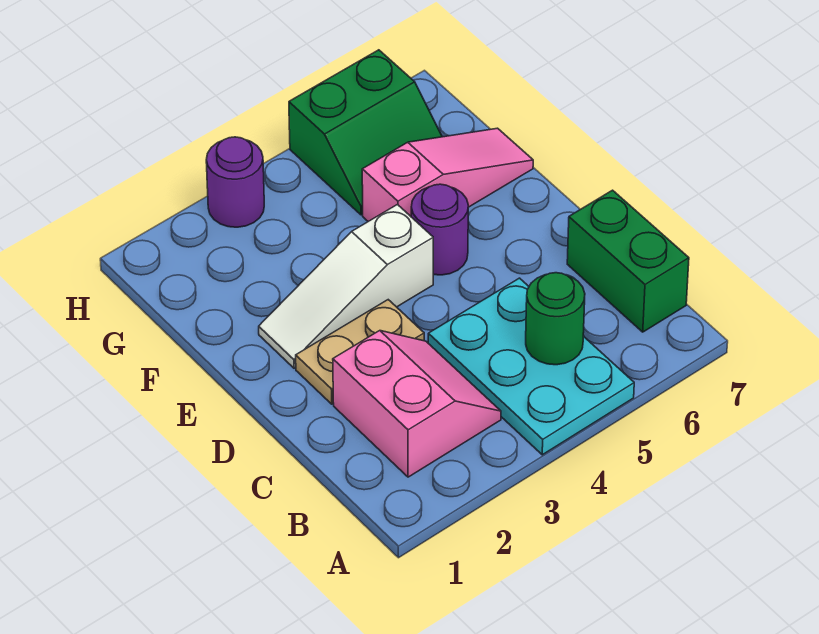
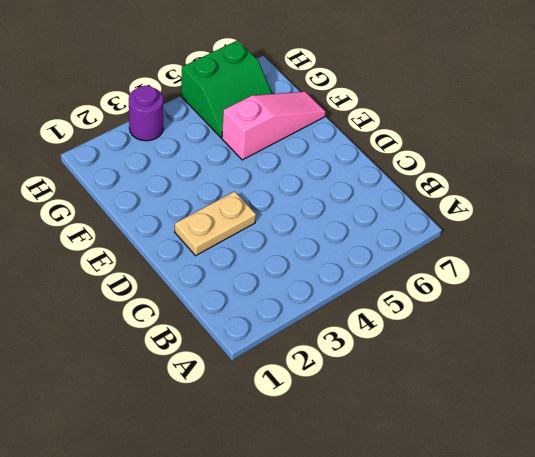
none -> cyan 2x3 plate [428,278,634,455]
none -> pink 2x2 slope [333,331,501,477]

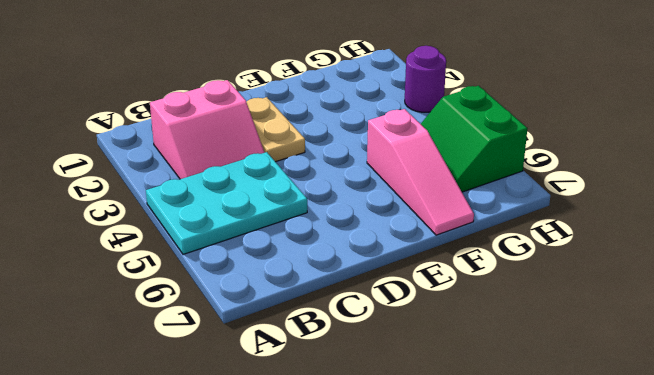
none -> green 1x2 brick [567,190,689,332]
none -> white 1x3 slope [259,205,433,368]

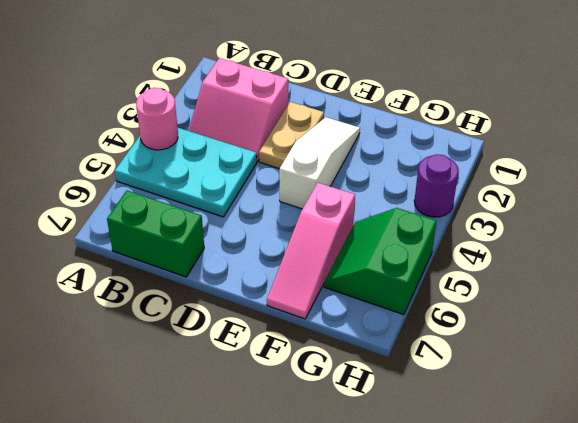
pink 1x1 round brick [136,88,178,150] -> none
none -> purple 1x1 round brick [411,184,468,275]
none -> green 1x1 round brick [526,273,585,365]

